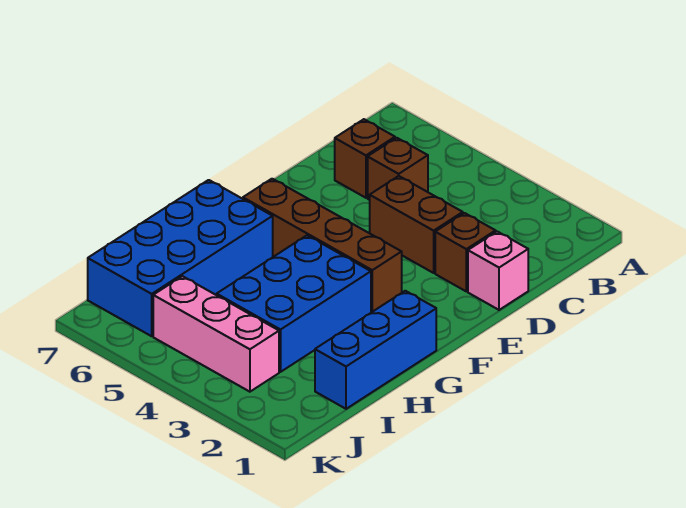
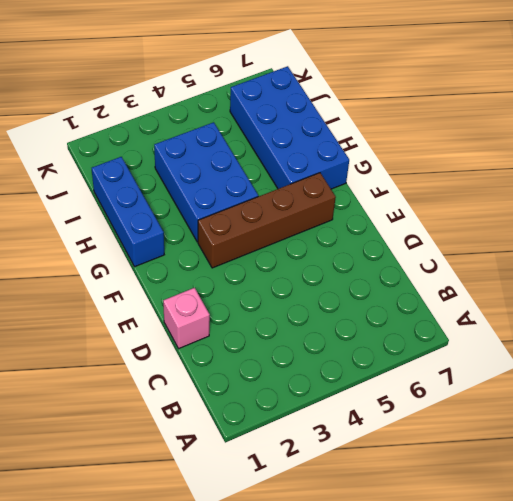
none -> brown 1x1 brick [368,138,428,200]
none -> brown 1x1 brick [335,119,395,198]

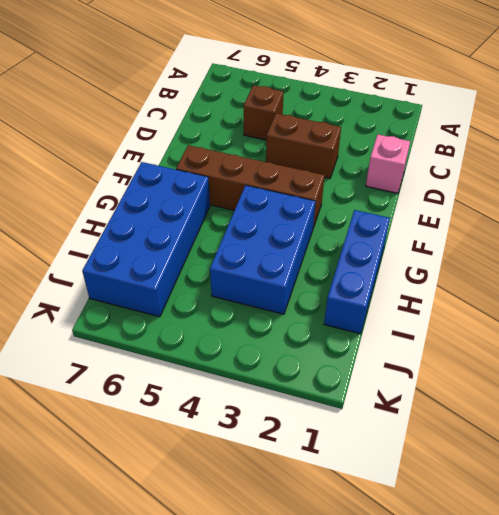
none -> brown 1x1 brick [335,119,395,198]
none -> brown 1x1 brick [435,213,496,291]

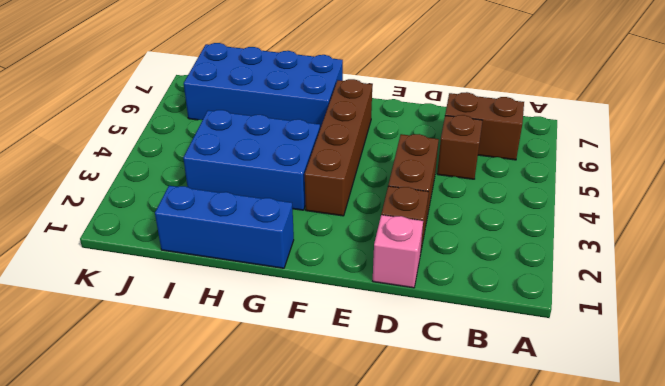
brown 1x2 brick [445,92,524,160] -> brown 1x1 brick [335,119,395,198]
none -> pink 1x3 brick [153,276,279,392]

